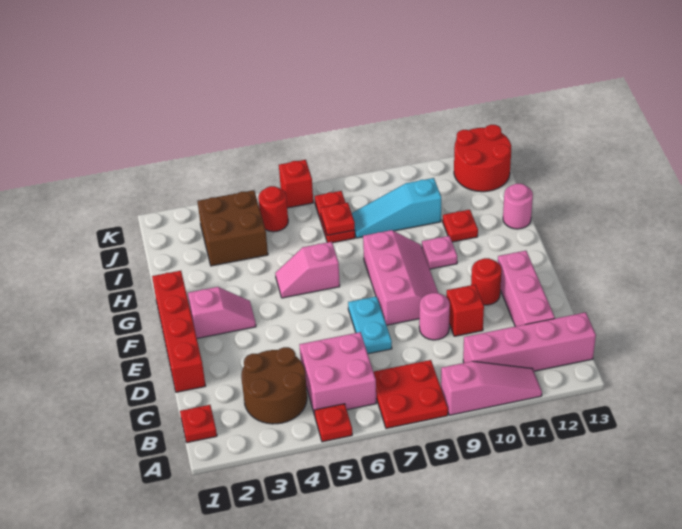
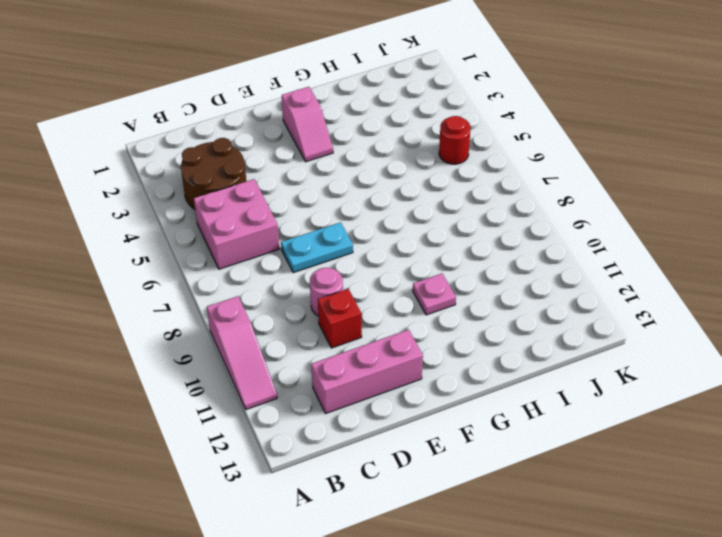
none -> red 1x1 plate [315,404,352,442]
none -> red 2x2 plate [374,360,448,428]
none -> red 1x1 plate [180,405,217,443]

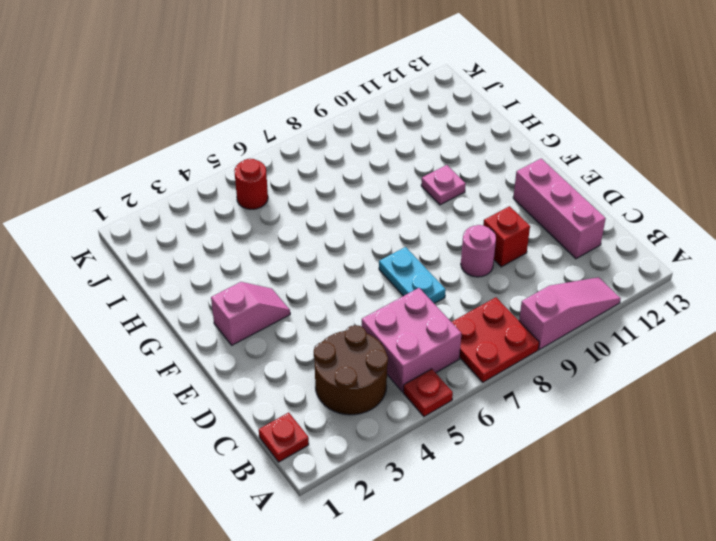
none -> pink 1x4 brick [463,312,596,371]
none -> red 1x4 brick [152,271,206,392]
none -> pink 2x3 slope [363,230,438,325]

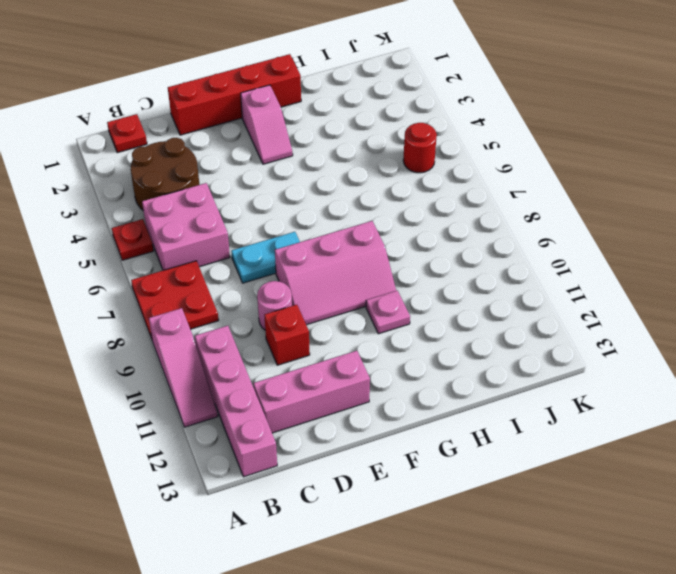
none -> red 1x1 round brick [471,258,502,305]
none -> pink 1x2 slope [275,242,340,298]
none -> red 1x1 plate [443,210,478,242]

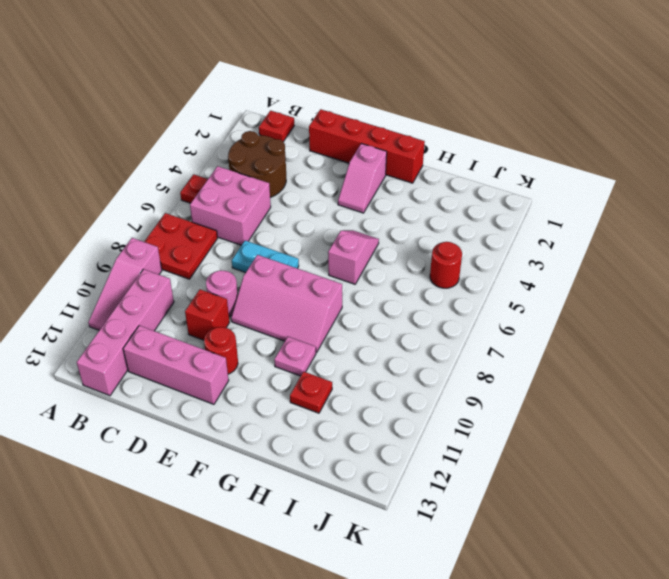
none -> pink 1x1 round brick [503,184,533,229]
none -> brown 2x2 brick [197,190,268,266]
none -> red 1x2 plate [315,191,355,243]

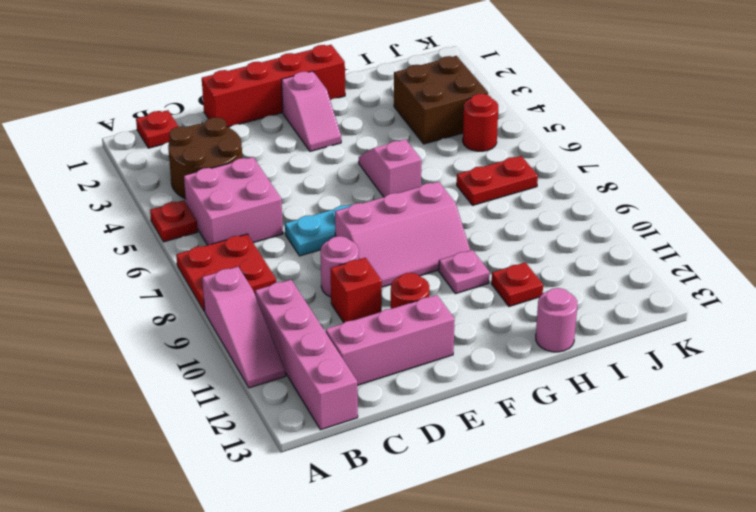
none -> cyan 1x3 slope [352,178,441,238]
none -> red 2x2 round brick [454,125,511,192]
none -> red 1x1 brick [279,160,313,208]

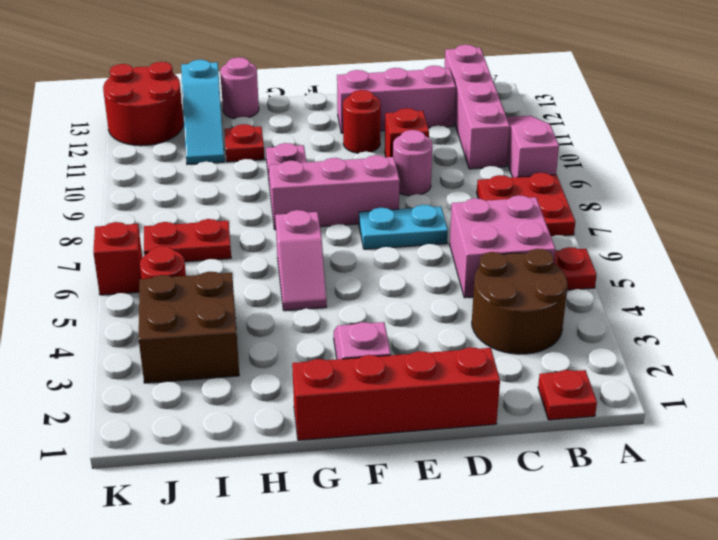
cyan 1x3 slope [181,60,225,164] -> cyan 1x3 slope moved to [352,178,441,238]
none -> red 1x1 plate [321,203,355,235]

